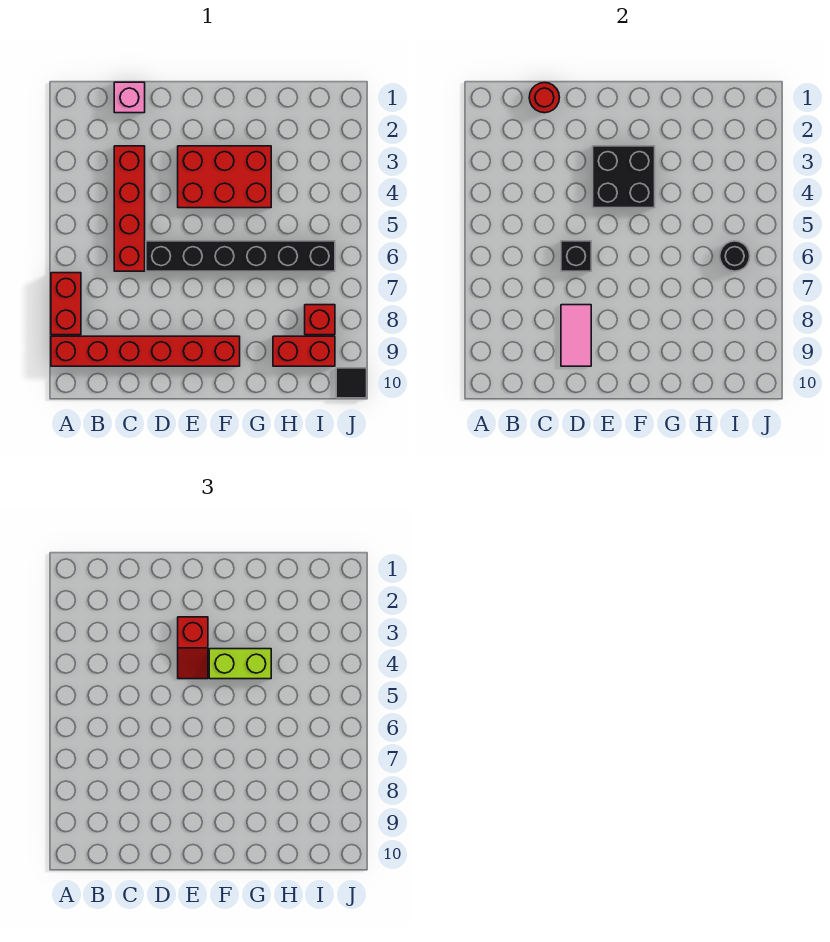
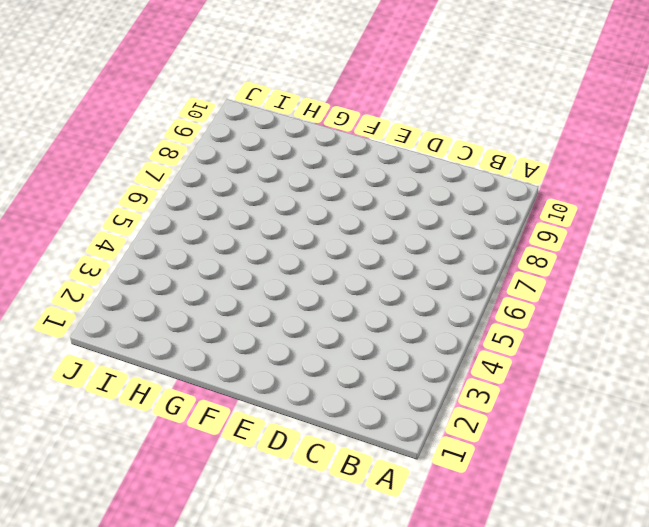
none -> red 1x2 brick [51,273,81,335]
none -> red 1x6 brick [51,336,240,366]
none -> pink 1x1 brick [114,82,145,113]

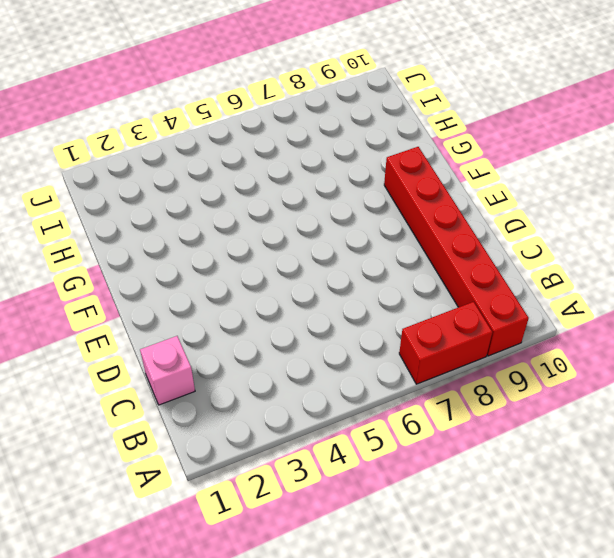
none -> red 1x4 brick [114,146,145,271]
none -> black 1x6 brick [146,241,335,271]
none -> red 2x3 brick [178,146,271,208]

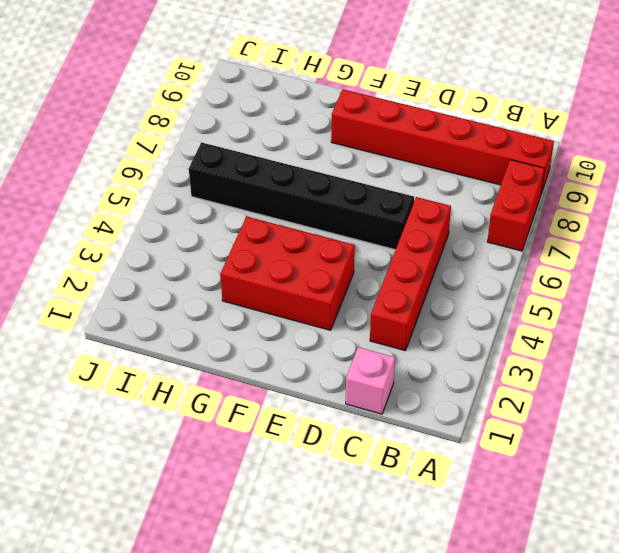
none -> red 1x2 brick [273,336,335,366]
none -> red 1x1 brick [305,305,335,335]
none -> black 1x1 tile [336,368,367,398]

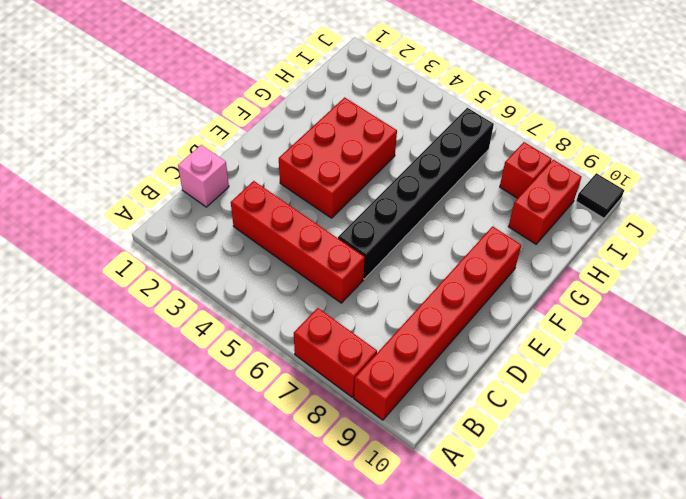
none -> red 1x1 round brick [529,83,559,113]
none -> black 1x1 brick [561,241,591,271]
none -> pink 1x2 tile [561,305,591,366]

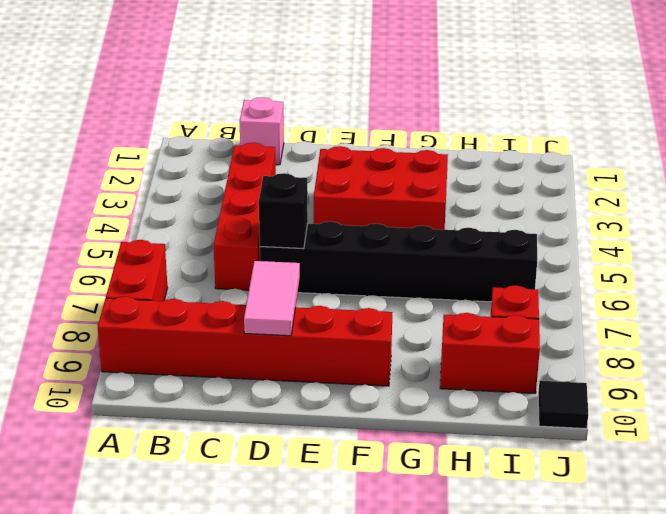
none -> red 1x1 round brick [529,83,559,113]
none -> black 2x2 brick [593,146,655,208]
none -> black 1x1 round brick [720,241,750,271]

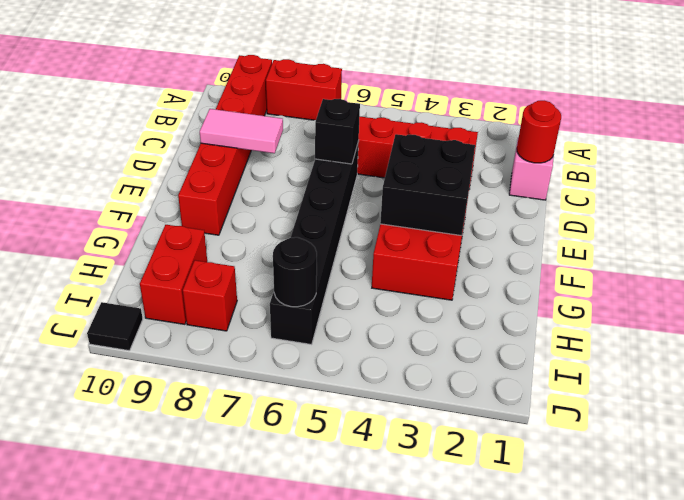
none -> red 1x2 slope [178,617,208,679]
none -> lime 1x2 brick [209,649,271,679]

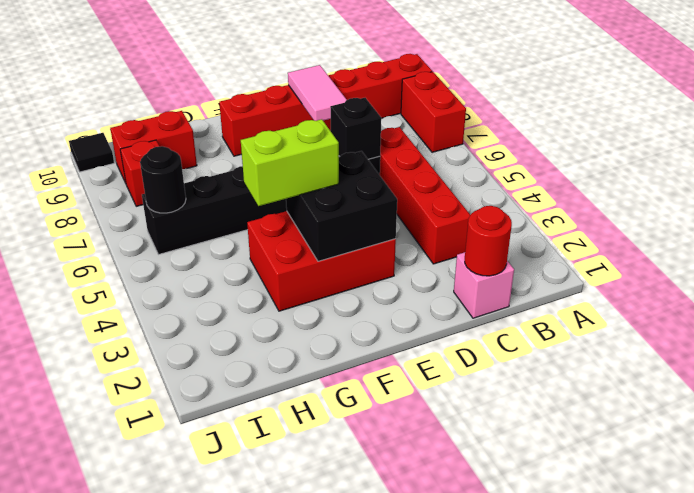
none -> red 1x2 slope [178,617,208,679]

